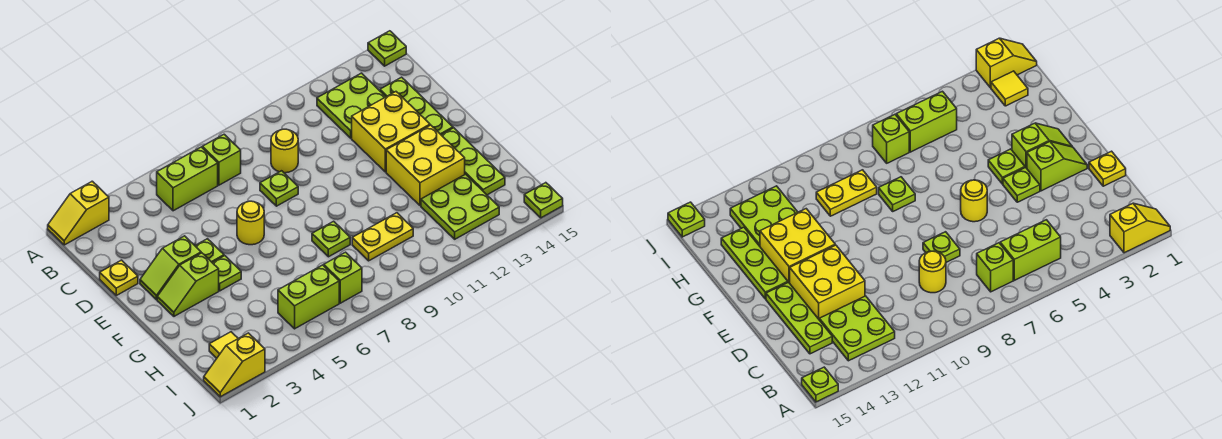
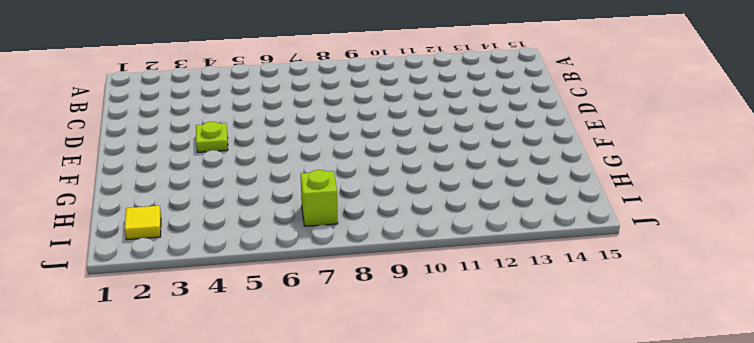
none -> yellow 1x2 slope [48,181,109,245]
none -> lime 1x1 plate [368,31,406,66]
none -> lime 1x2 brick [157,147,218,211]

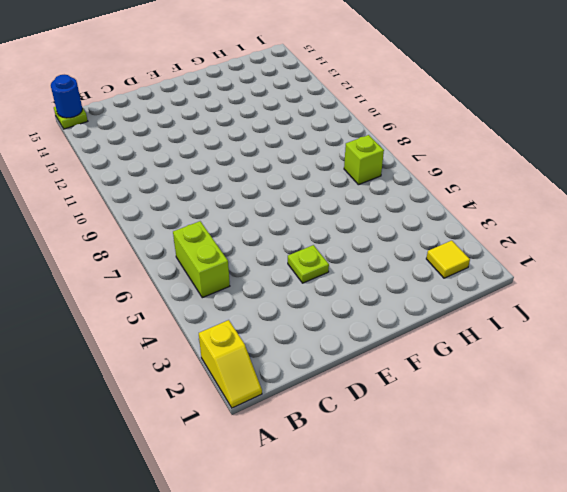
blue 1x1 round brick [51,75,82,118] -> none
none -> lime 1x1 brick [202,134,241,185]
none -> lime 2x2 plate [317,73,386,138]
none -> yellow 1x1 round brick [271,129,298,173]

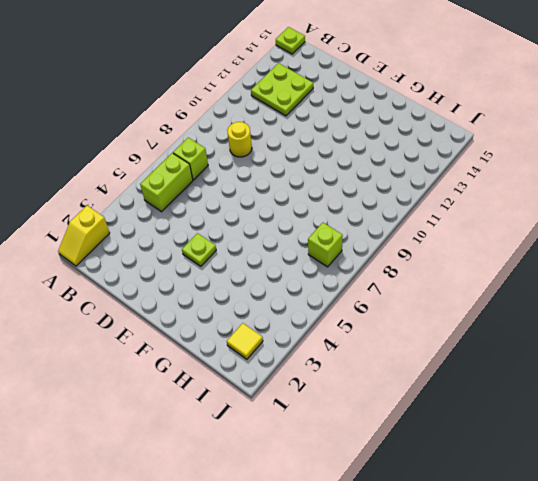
none -> lime 1x3 plate [380,77,453,135]
none -> yellow 1x1 plate [100,260,138,295]
none -> lime 1x1 plate [260,171,298,206]

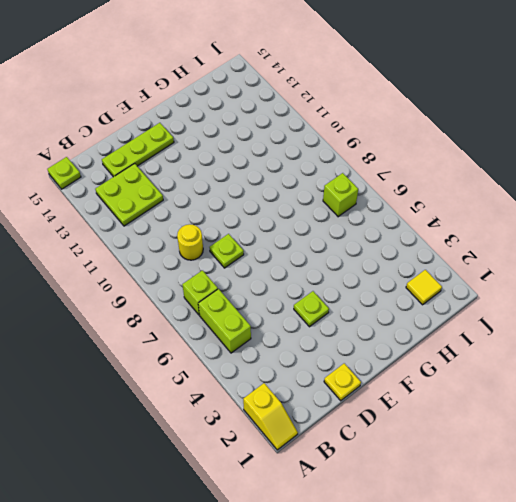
none -> yellow 2x2 brick [352,92,430,172]
none -> lime 1x2 slope [140,236,201,300]
none -> yellow 1x1 round brick [237,201,264,245]

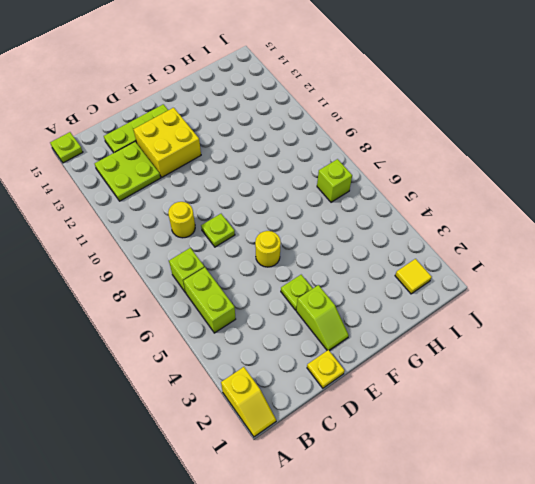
none -> lime 1x2 slope [157,253,219,316]
none -> lime 1x1 plate [212,256,241,291]
none -> yellow 2x2 brick [386,125,465,206]

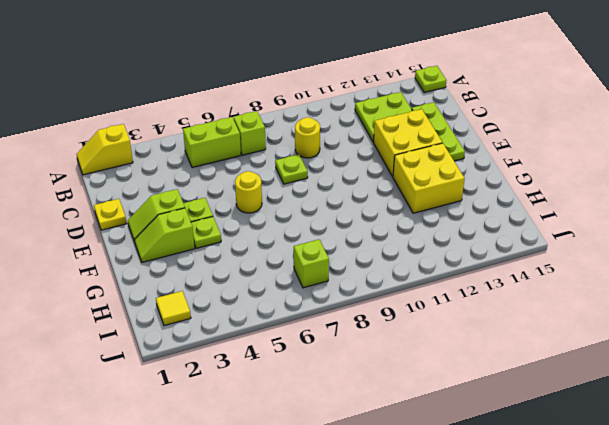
none -> lime 1x3 plate [442,128,505,195]
none -> lime 1x1 plate [312,221,350,257]
none -> yellow 1x2 plate [352,213,413,261]

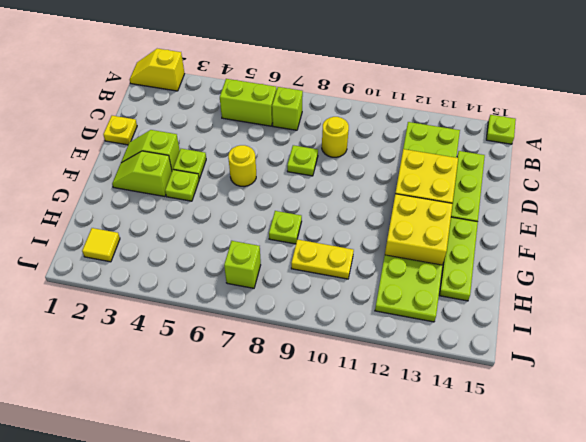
none -> lime 1x2 brick [278,265,339,329]
none -> yellow 1x2 slope [204,333,265,397]
none -> lime 1x1 plate [524,183,563,218]

